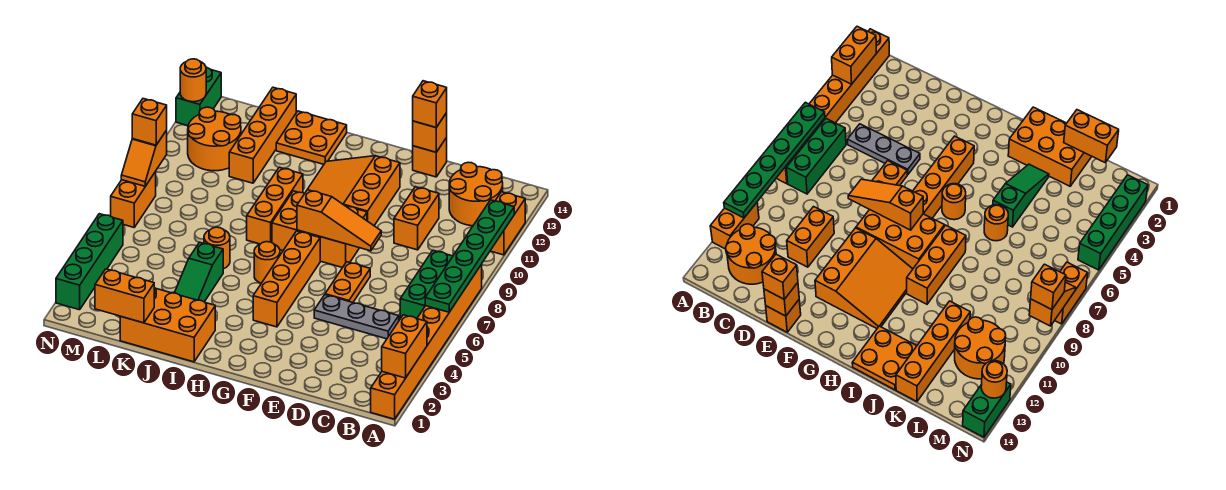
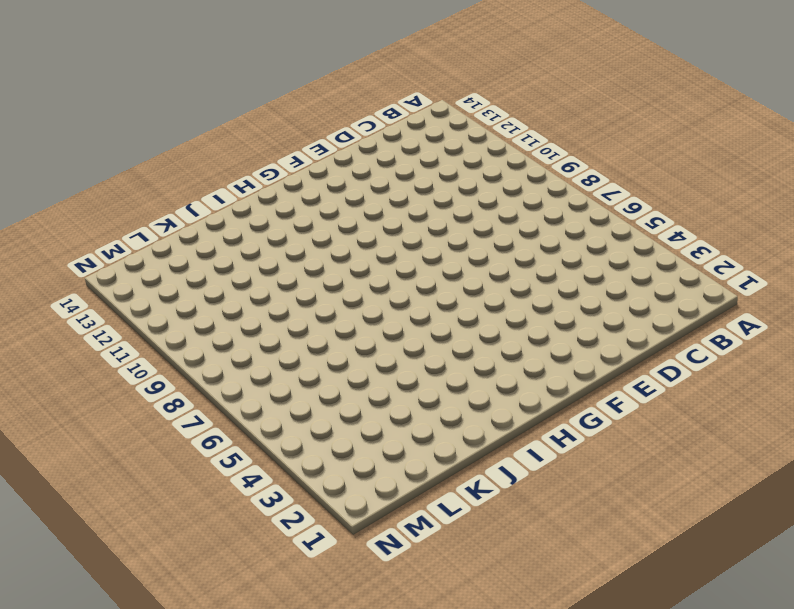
none -> orange 1x8 brick [371,264,482,419]
none -> orange 1x2 brick [490,192,525,255]
none -> green 1x3 brick [400,250,453,319]
none -> orange 2x2 round brick [449,162,503,226]

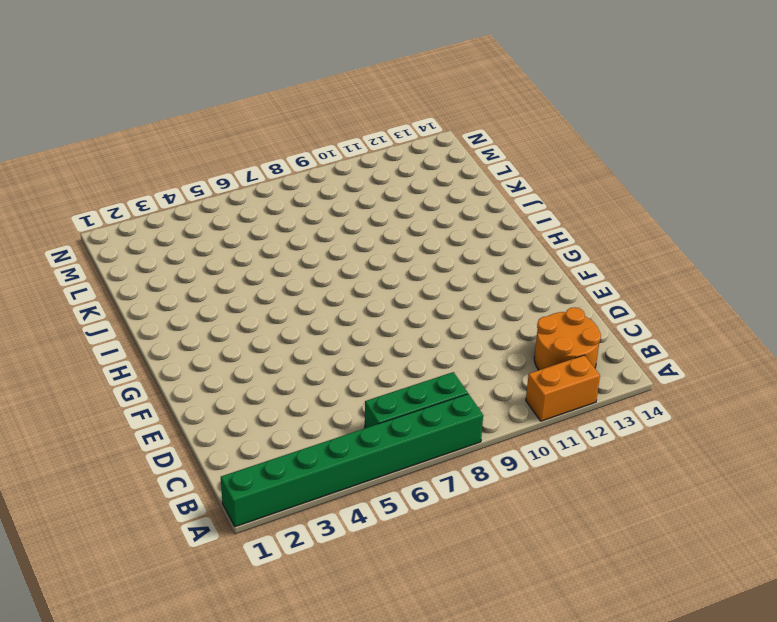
green 1x8 brick [221,394,483,527] -> orange 1x8 brick [371,264,482,419]
none -> grey 1x3 plate [314,295,399,339]
none -> orange 1x2 brick [394,187,439,250]
none -> orange 1x2 plate [325,262,370,302]
none -> orange 1x1 brick [413,138,447,177]

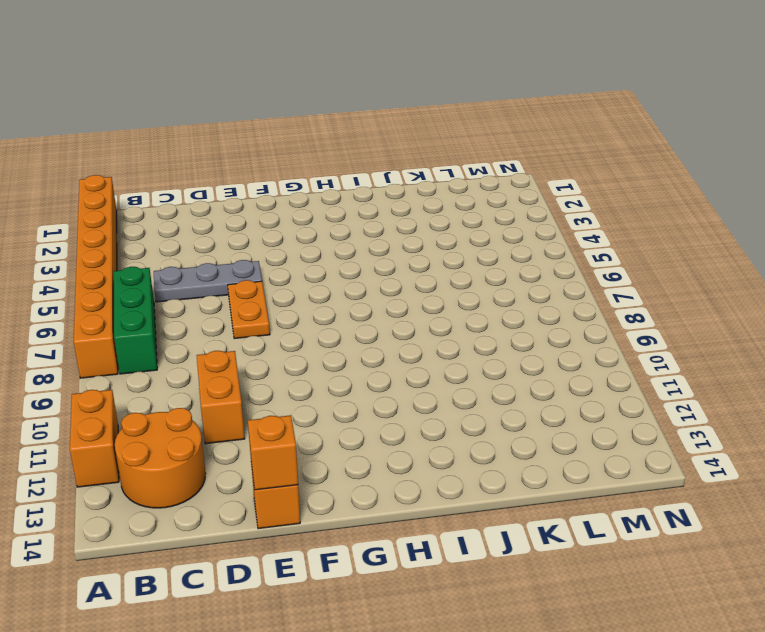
none -> orange 2x3 brick [272,191,367,268]
none -> orange 3x3 slope [307,156,400,225]
none -> orange 1x4 brick [253,231,320,327]
none -> orange 1x1 round brick [254,242,280,283]

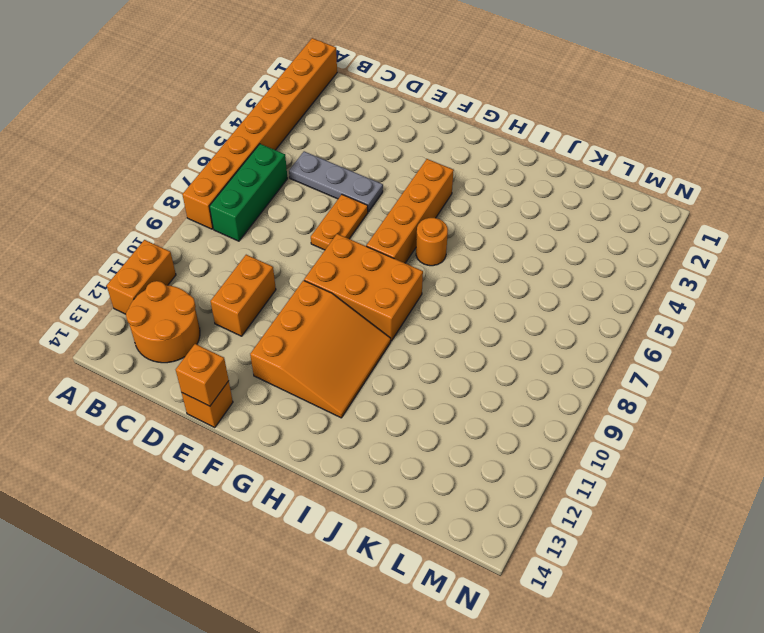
none -> orange 2x3 brick [120,288,215,362]
none -> orange 1x3 brick [247,167,303,244]
none -> orange 2x2 plate [276,111,347,164]
none -> green 1x3 slope [175,242,223,302]

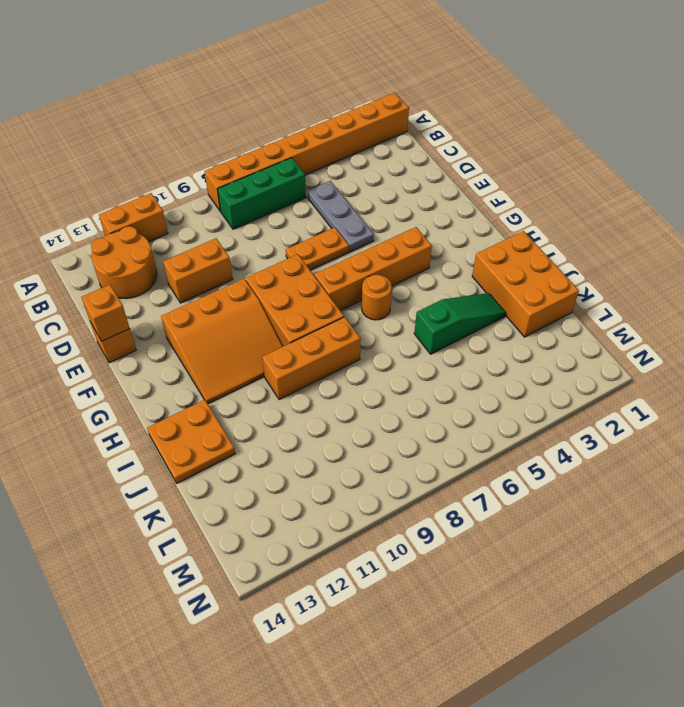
none -> orange 1x1 round brick [204,227,230,269]
none -> orange 1x4 brick [229,87,296,183]
none -> orange 2x2 round brick [188,107,241,171]
none -> green 1x4 brick [56,214,123,310]

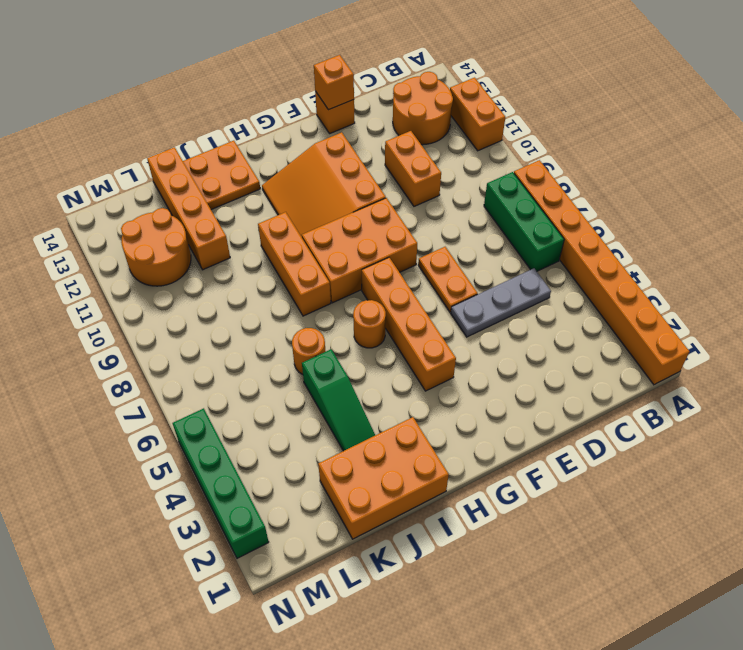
none -> orange 1x2 brick [111,172,156,227]
none -> green 1x2 brick [176,68,221,126]
none -> orange 1x2 brick [382,315,427,378]
none -> green 1x6 plate [425,200,514,312]

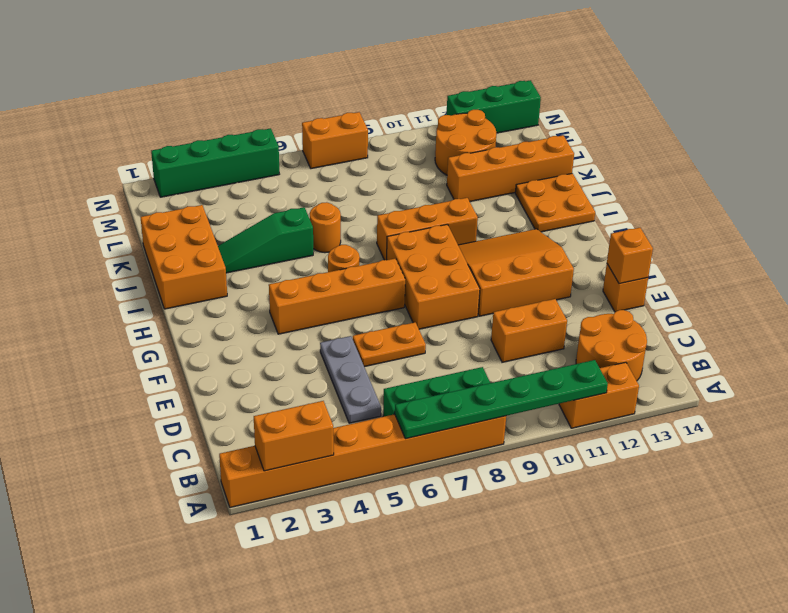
green 1x3 brick [446,80,541,133] -> green 1x2 brick [176,68,221,126]
none -> orange 1x3 slope [297,190,381,251]
none -> orange 1x2 brick [95,269,154,323]
none -> orange 1x2 slope [121,130,167,186]
none -> orange 1x1 round brick [180,59,206,102]

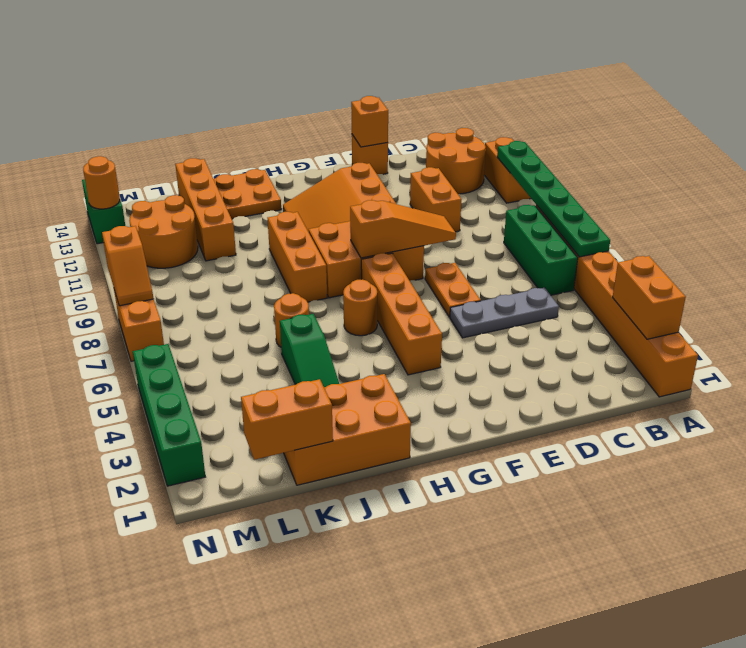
none -> orange 1x1 brick [413,81,447,127]
none -> orange 1x1 brick [132,99,167,145]

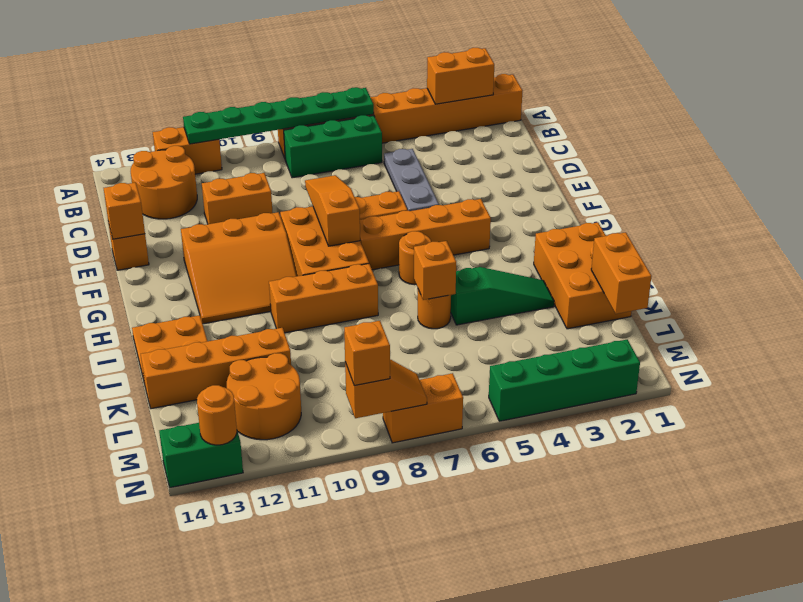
orange 1x1 brick [414,241,456,300] -> orange 1x1 brick moved to [413,81,447,127]

